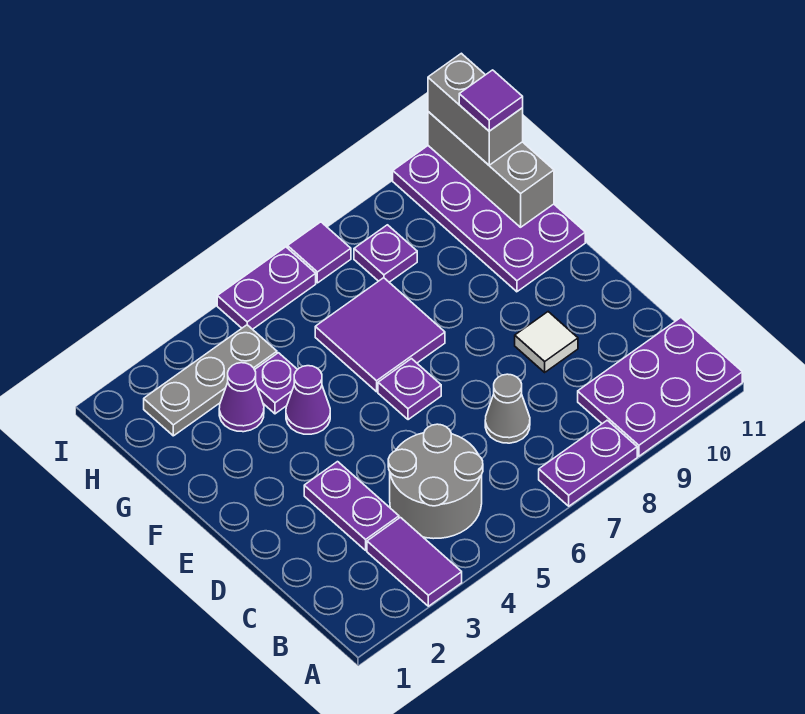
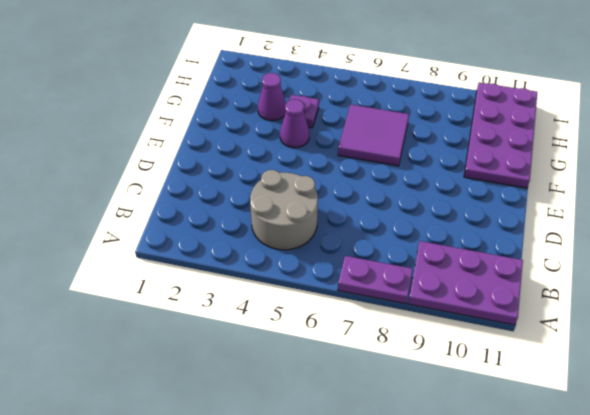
none -> purple 1x2 tile [367,517,462,606]
none -> purple 1x2 plate [304,462,399,550]
none -> grey 1x1 cone [485,374,530,443]

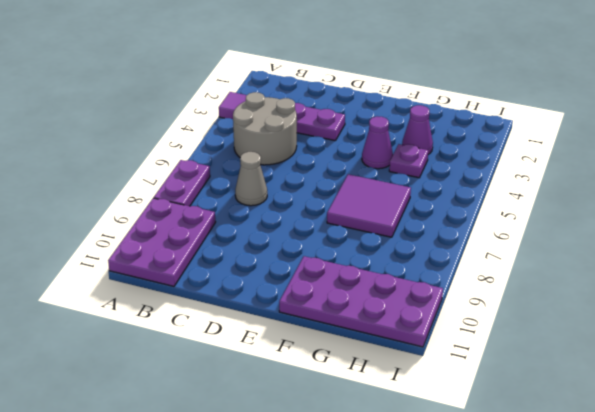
none -> white 1x1 tile [515,312,578,372]
none -> purple 1x1 plate [378,359,441,420]
none -> grey 1x3 plate [144,325,277,436]

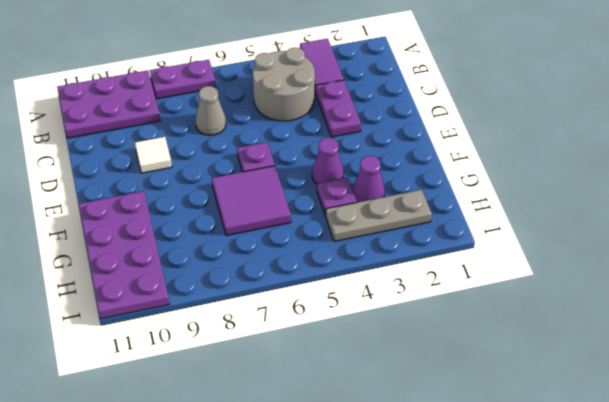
none -> purple 1x1 plate [354,225,417,282]
none -> purple 1x2 plate [217,247,316,329]
none -> purple 1x1 tile [288,222,351,283]

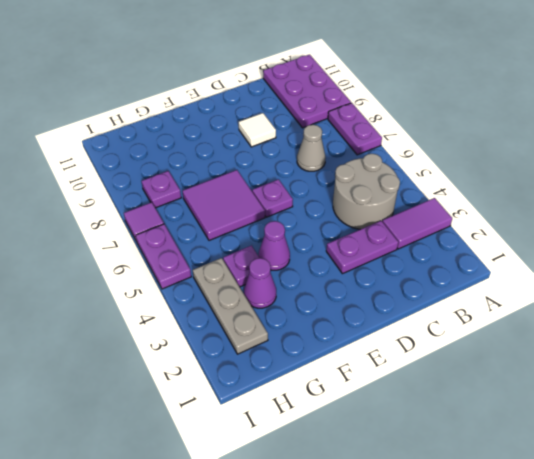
none -> purple 2x4 plate [393,146,585,292]
none -> grey 1x3 brick [428,112,554,227]
none -> grey 1x2 brick [428,53,523,165]

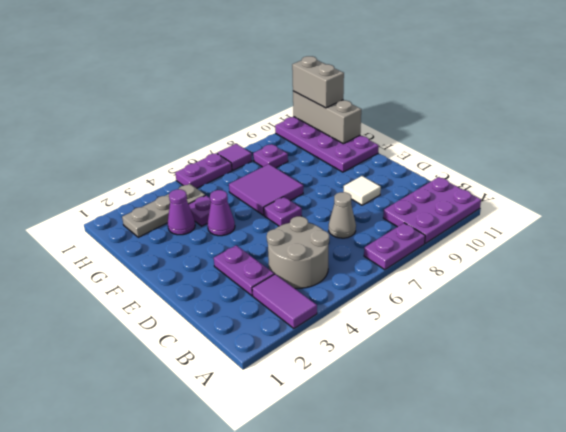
none -> purple 1x1 tile [459,70,523,131]

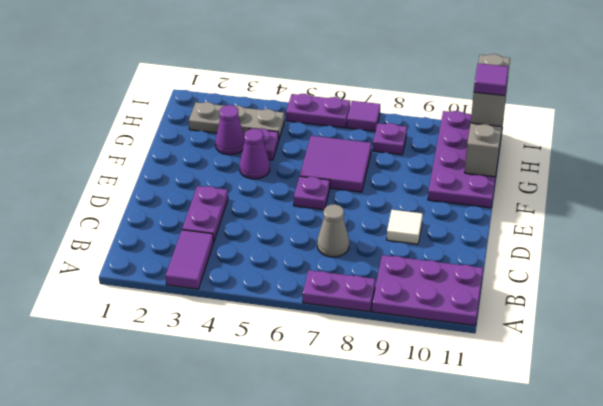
none -> grey 2x2 round brick [388,424,483,539]

